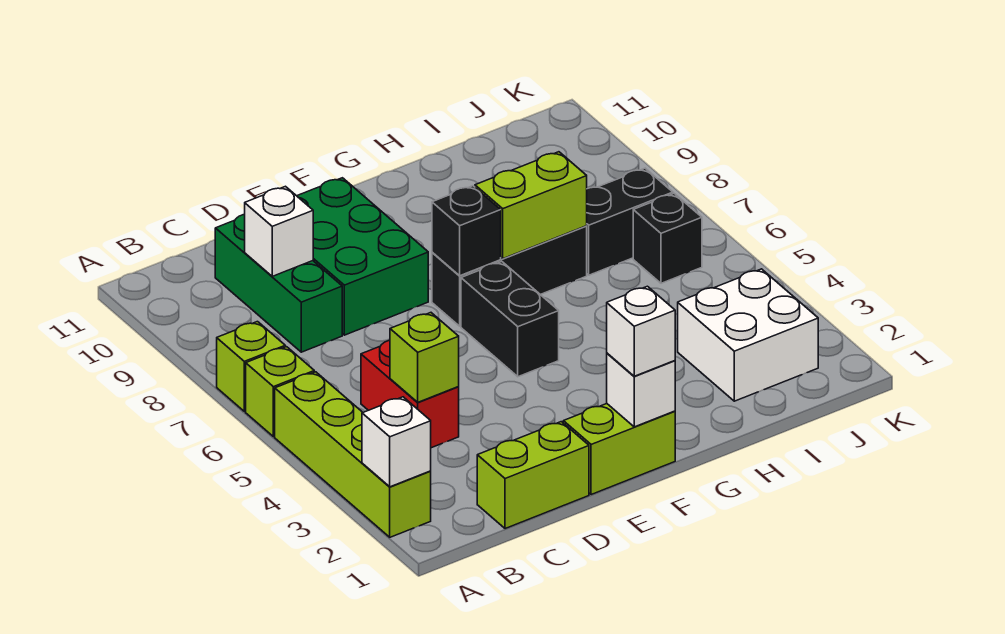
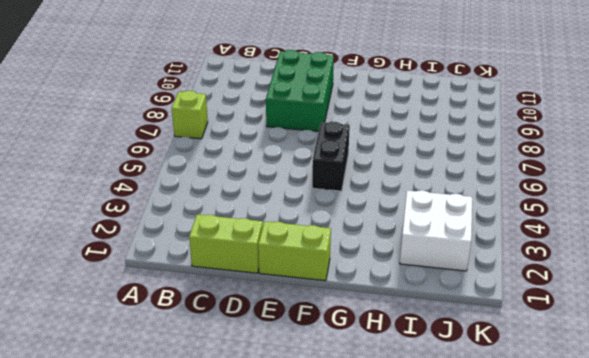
none -> lime 1x4 brick [275,372,431,537]
none -> lime 1x1 brick [246,347,314,437]
none -> red 1x2 brick [361,340,459,448]

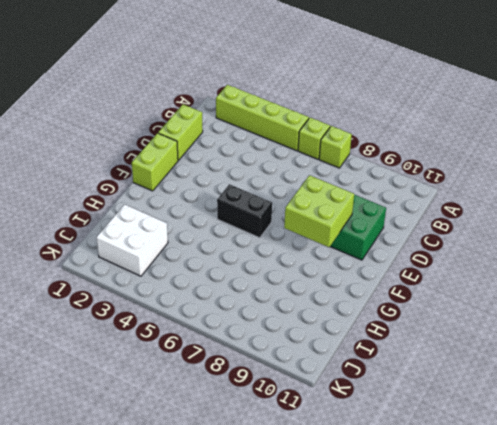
lime 2x2 brick [284,175,354,247] -> none
none -> red 1x2 brick [361,340,459,448]
none -> green 1x3 brick [215,214,342,352]
none -> black 1x3 brick [432,226,587,326]

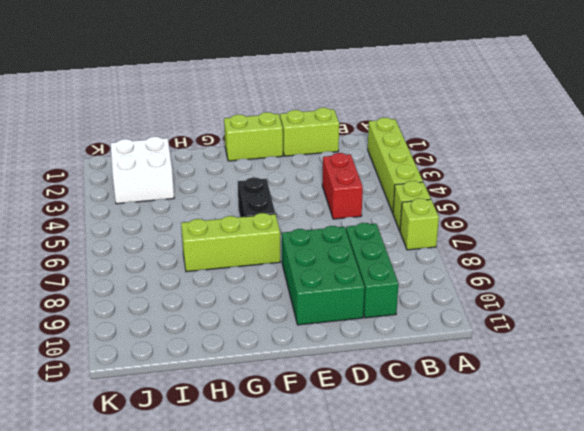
lime 1x3 brick [181,213,280,272] -> black 1x3 brick [432,226,587,326]
none -> black 1x2 brick [587,168,673,275]
none -> black 1x1 brick [633,194,702,283]
none -> white 1x1 brick [362,397,431,487]

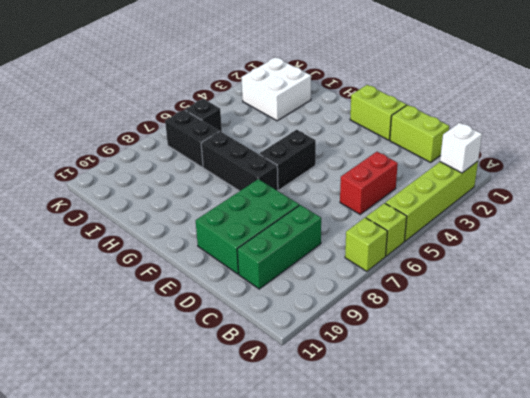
none -> lime 1x1 brick [390,313,459,402]
none -> white 1x1 brick [245,186,313,276]
none -> white 1x1 brick [607,353,675,427]

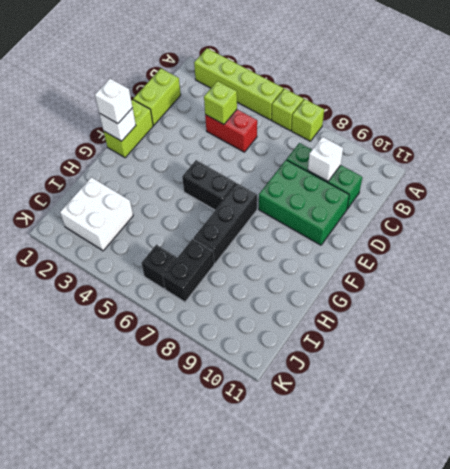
none -> white 1x1 brick [362,397,431,487]
none -> black 1x1 brick [432,186,501,276]
none -> lime 1x2 brick [475,152,587,259]

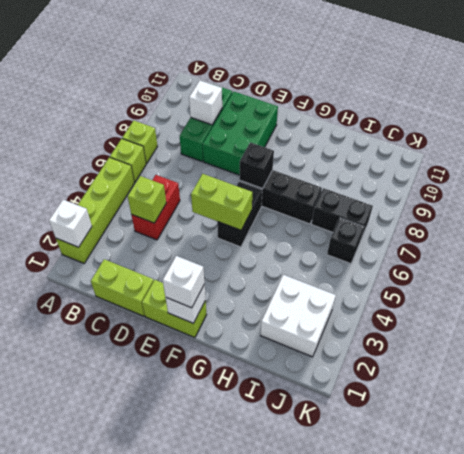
lime 1x2 brick [191,174,252,230] -> lime 1x2 brick moved to [475,152,587,259]

